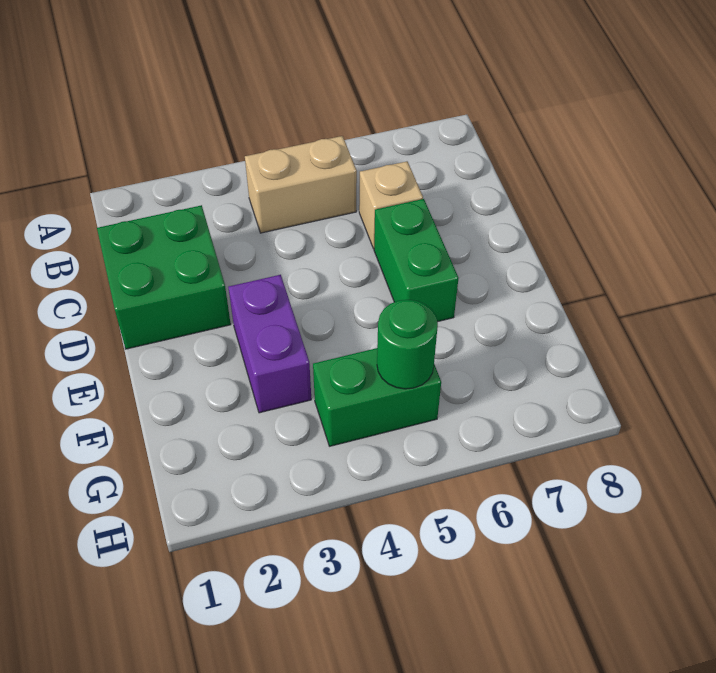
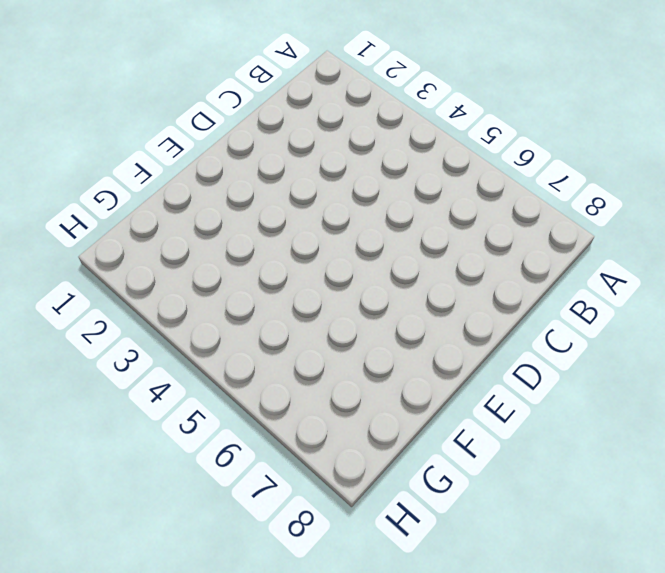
none -> tan 1x2 brick [245,136,357,233]
none -> green 2x2 brick [97,205,231,349]

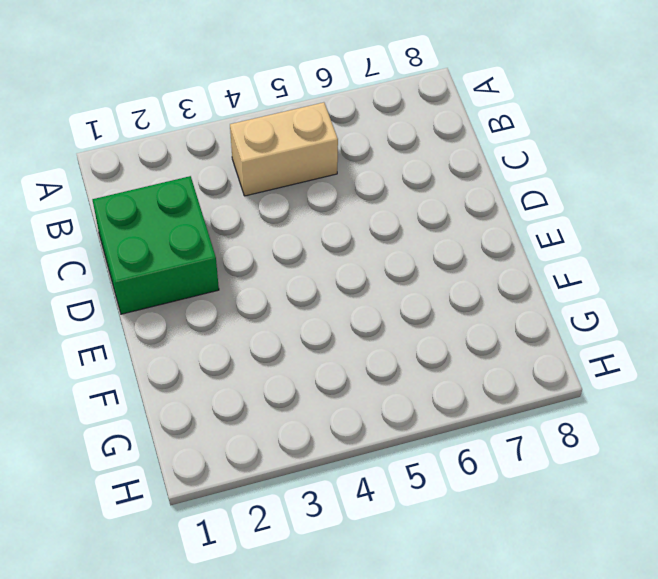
none -> tan 1x1 brick [359,161,423,249]
none -> green 1x2 brick [374,199,458,322]

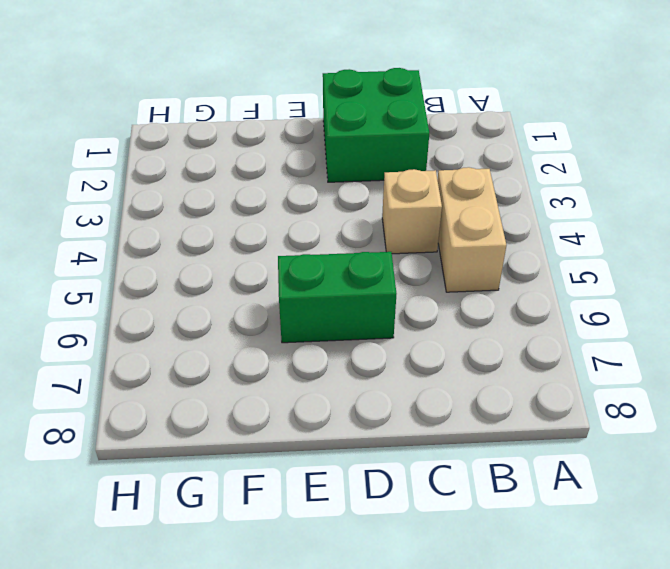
tan 1x1 brick [382,169,442,254] -> tan 1x1 brick moved to [359,161,423,249]
none -> purple 1x2 brick [228,275,311,413]
none -> green 1x2 brick [313,348,441,446]

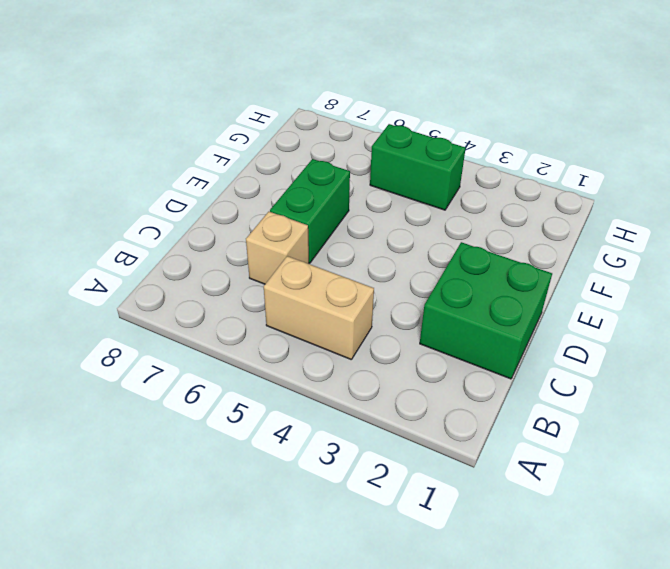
none -> purple 1x2 brick [228,275,311,413]
none -> green 1x1 round brick [377,300,438,389]

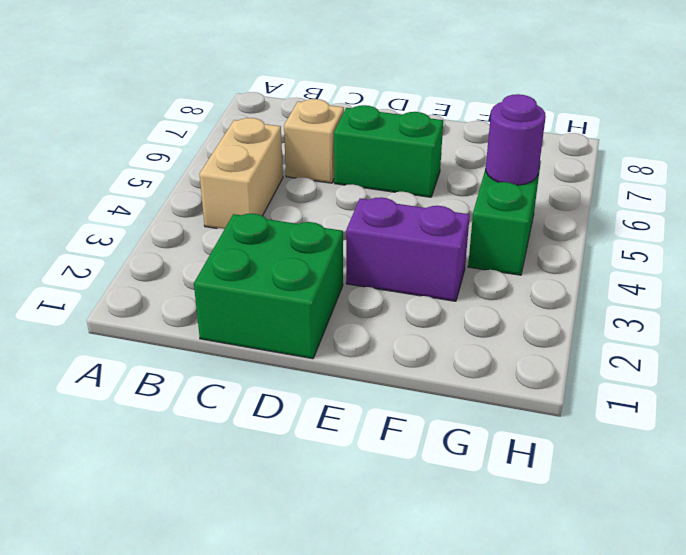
purple 1x1 round brick [486,94,546,185] -> green 1x1 round brick [377,300,438,389]

